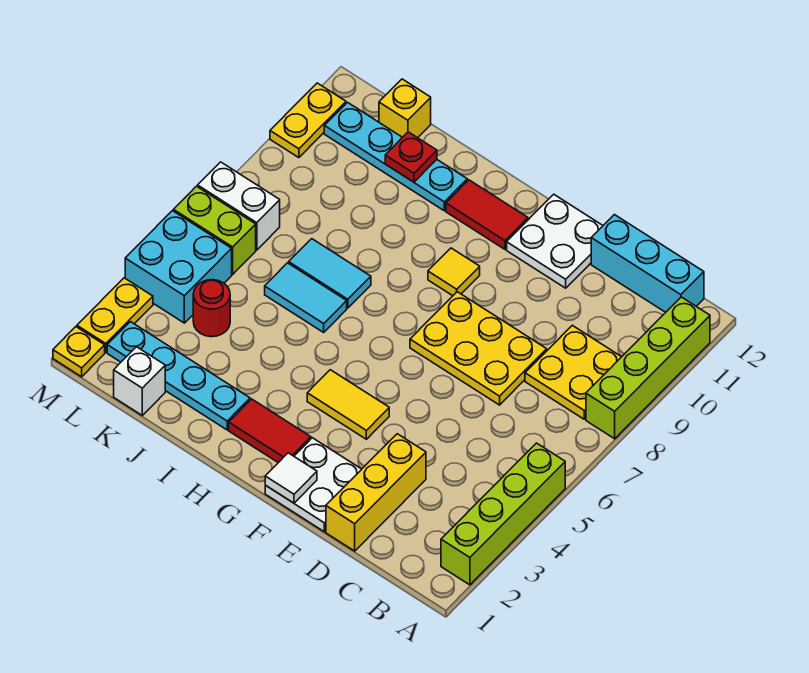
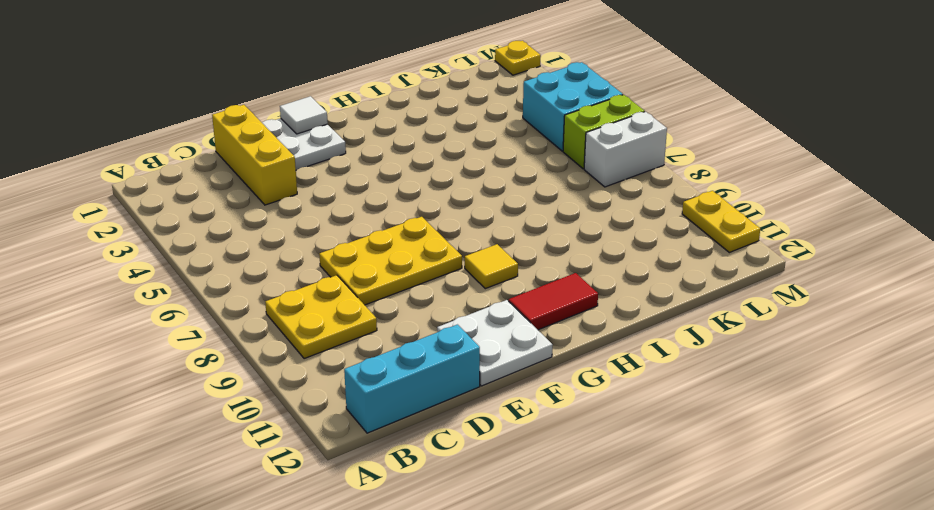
none -> lime 1x4 brick [441,443,565,585]
none -> lime 1x4 brick [586,297,710,439]
none -> yellow 1x2 tile [307,370,389,439]

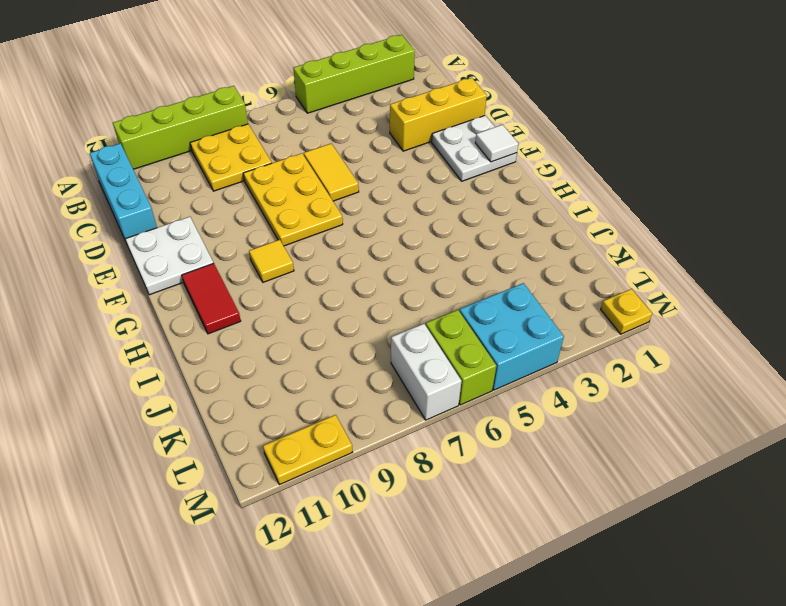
yellow 1x2 tile [304,144,359,201] -> yellow 1x2 tile moved to [307,370,389,439]
none -> red 1x2 tile [229,399,311,463]
none -> cyan 1x4 plate [107,322,250,430]
none -> cyan 1x2 tile [265,263,347,332]

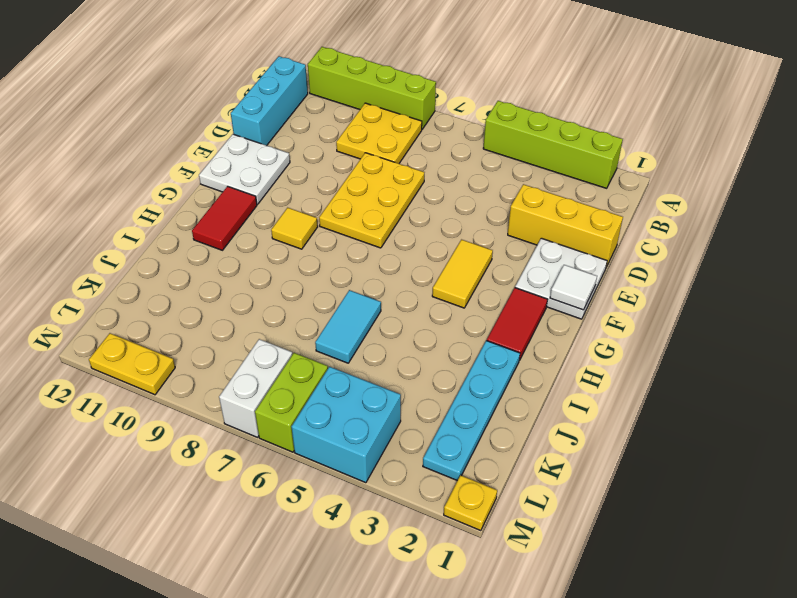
none -> cyan 1x2 tile [289,239,371,308]
none -> cyan 1x4 plate [324,103,467,211]
none -> white 1x1 brick [114,347,165,415]

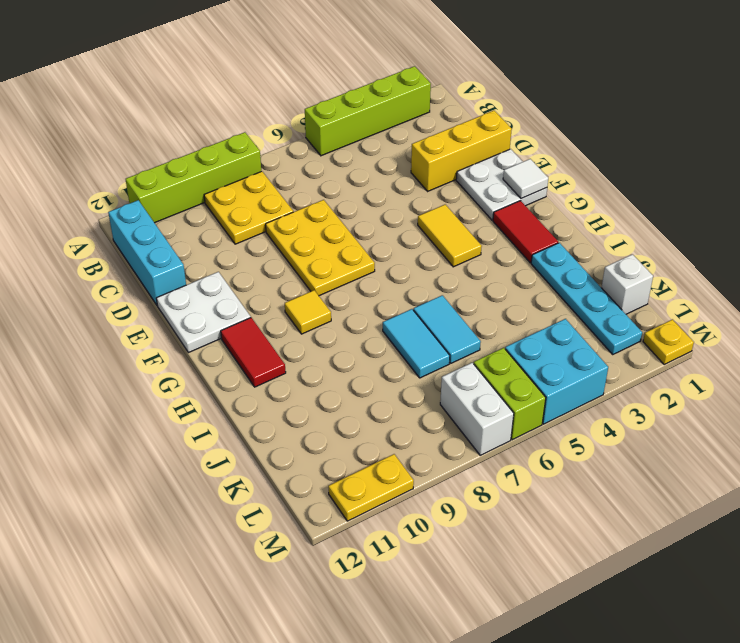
none -> cyan 1x4 plate [324,103,467,211]
none -> red 1x1 round brick [193,280,230,337]
none -> yellow 1x1 brick [379,79,431,138]

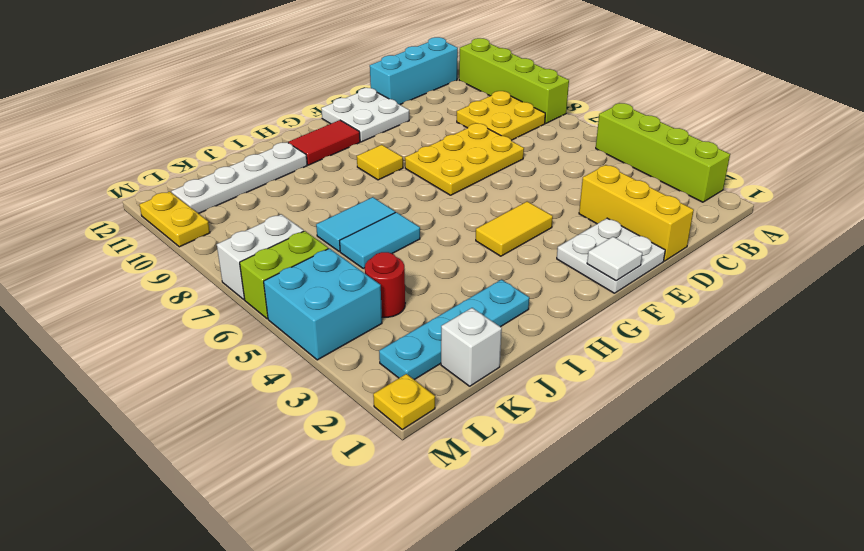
white 1x4 plate [171,143,307,214] -> cyan 1x4 plate [324,103,467,211]
none -> red 1x2 tile [229,399,311,463]
none -> yellow 1x1 brick [379,79,431,138]
none -> yellow 1x2 plate [77,278,153,352]

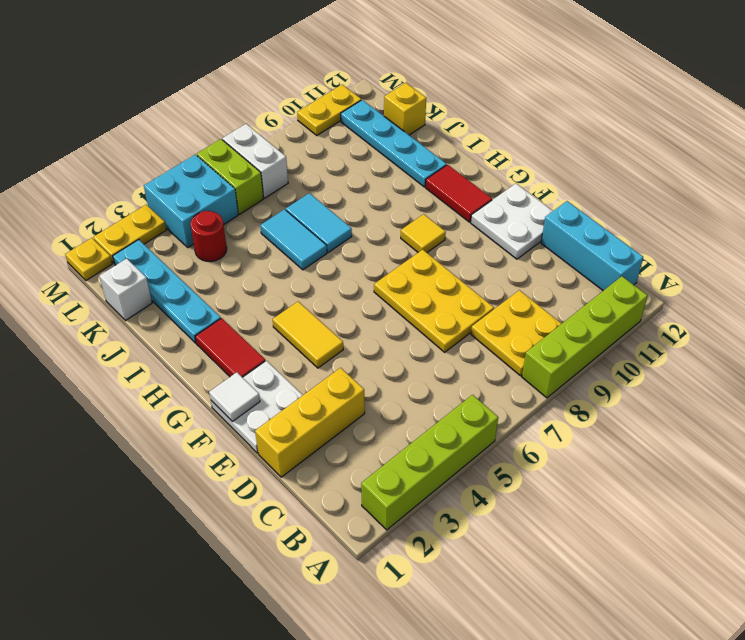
none -> red 1x1 plate [385,132,437,182]

